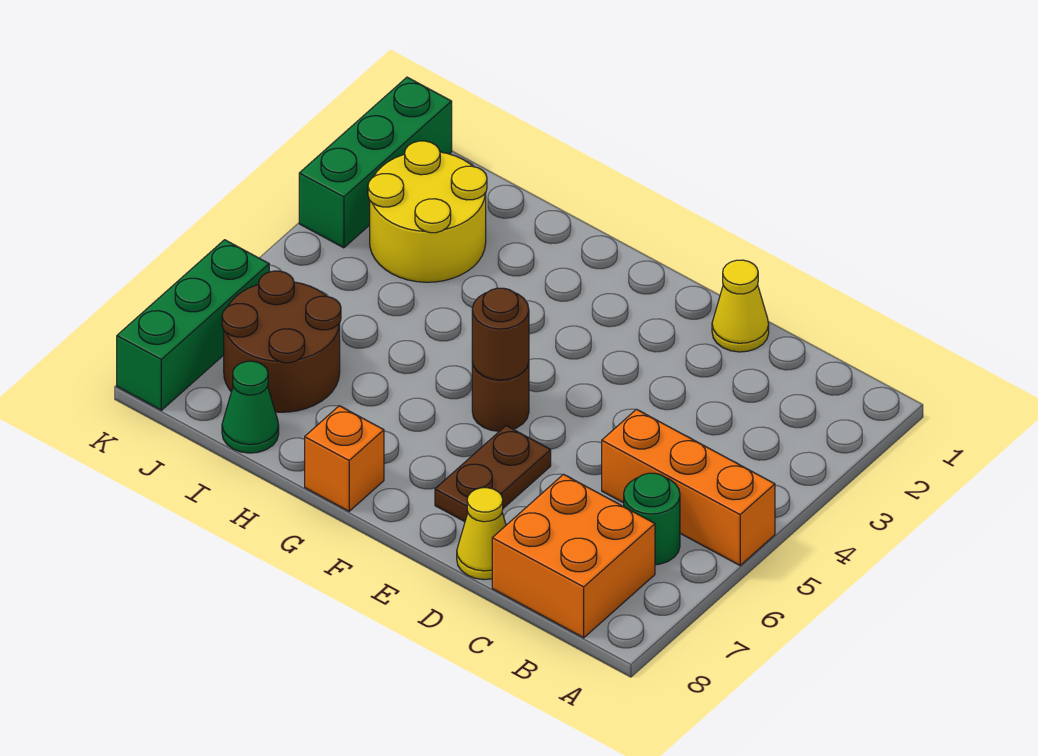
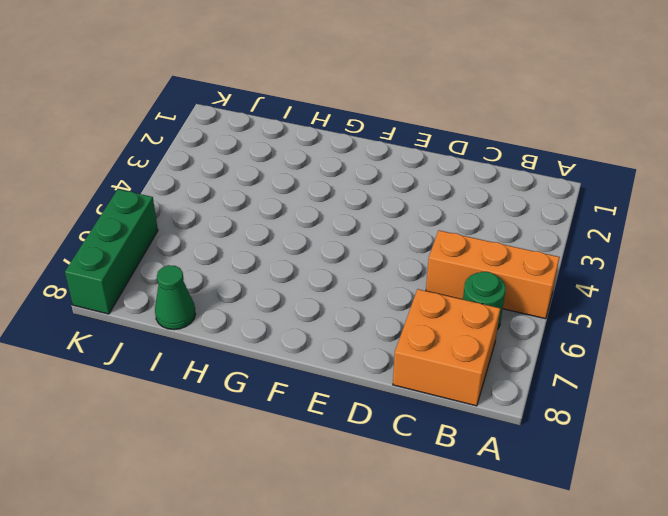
none -> yellow 1x1 cone [712,260,769,352]
none -> yellow 1x1 cone [457,488,506,579]
none -> brown 1x2 plate [435,426,551,522]

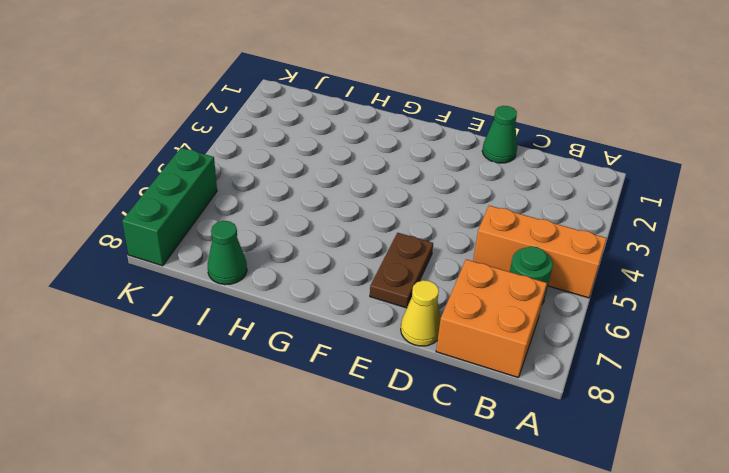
green 1x1 cone [482,106,517,163] -> yellow 1x1 cone [712,260,769,352]
none -> brown 1x1 round brick [472,362,529,431]
none -> orange 1x1 brick [305,406,384,511]
none -> yellow 2x2 round brick [368,141,487,282]

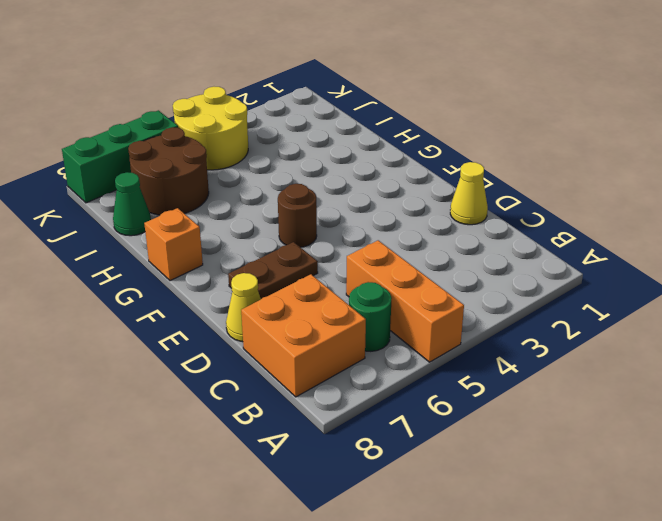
yellow 2x2 round brick [173,87,248,170] -> yellow 2x2 round brick moved to [368,141,487,282]
none -> green 1x3 brick [299,77,452,248]
none -> brown 1x1 round brick [472,288,529,380]

